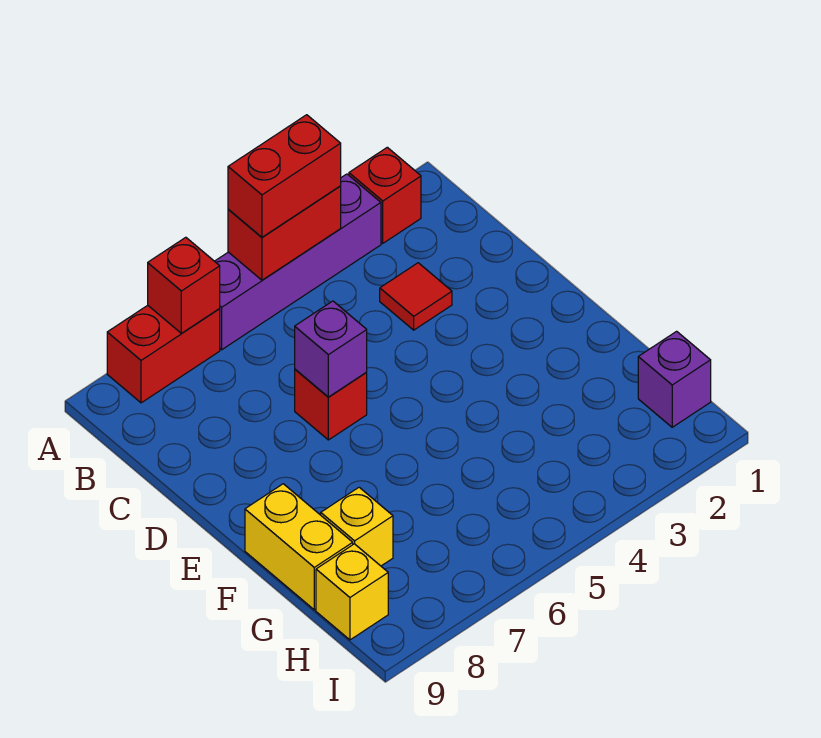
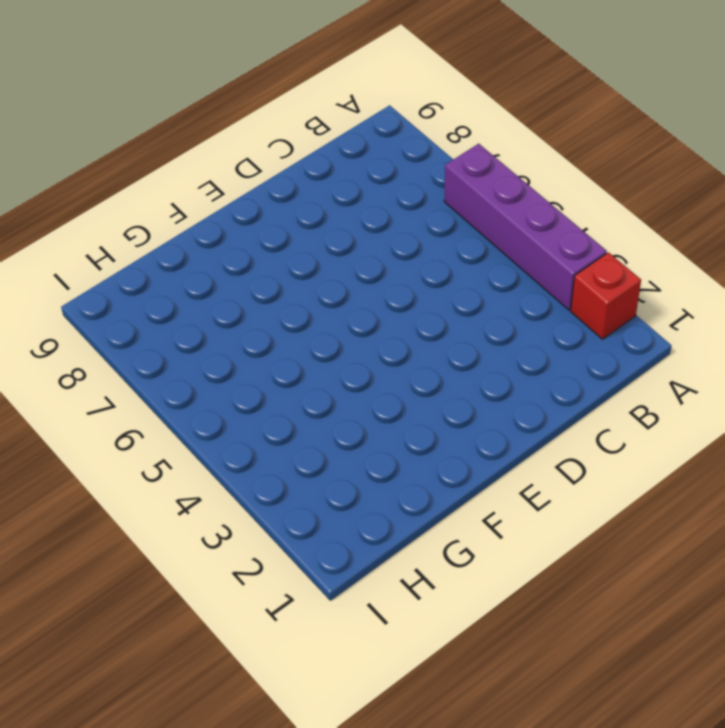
none -> red 1x2 brick [107,305,220,403]
none -> red 1x1 tile [380,263,452,330]
none -> red 1x1 brick [295,369,367,440]

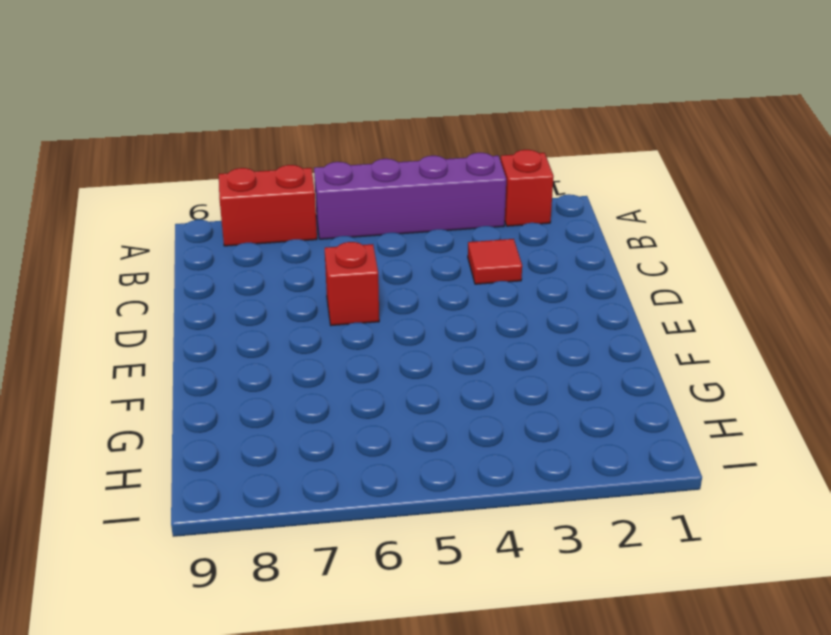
none -> yellow 1x2 brick [245,484,353,610]
none -> yellow 1x1 brick [321,487,393,566]
none -> purple 1x1 brick [638,331,711,427]

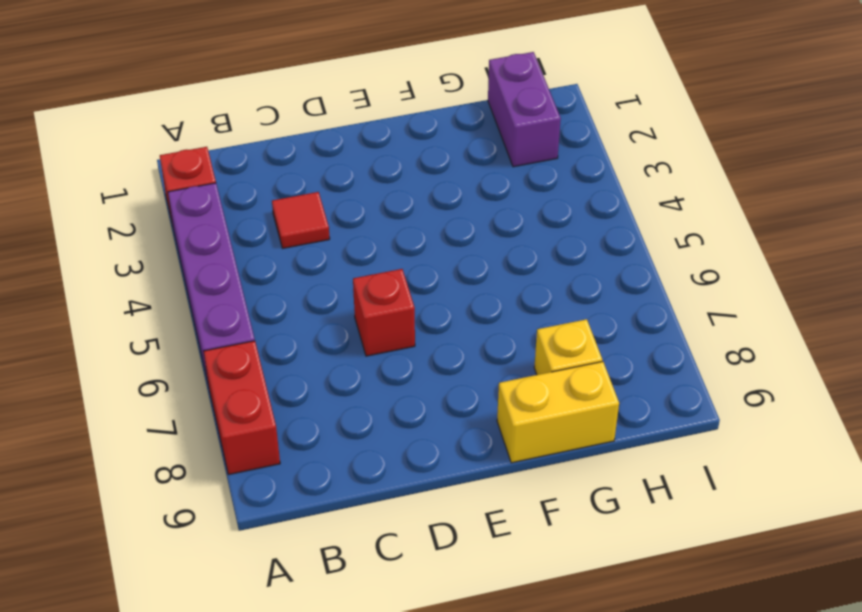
purple 1x2 brick [488,52,561,167] -> purple 1x1 brick [638,331,711,427]
none -> yellow 1x1 brick [316,544,388,640]
none -> red 1x2 brick [228,186,341,280]
none -> red 1x1 brick [148,237,220,333]

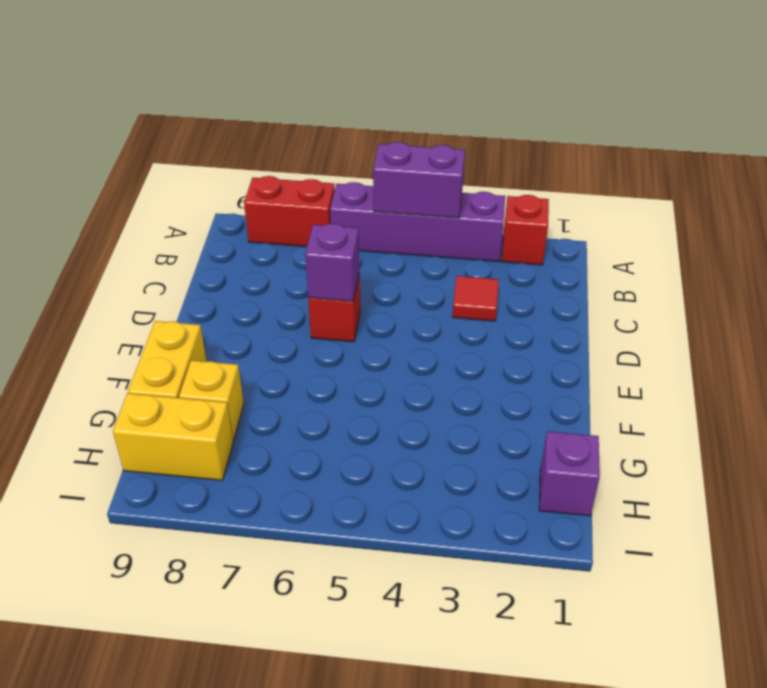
purple 1x2 brick [373,142,465,218] -> red 1x2 brick [228,186,341,280]
yellow 1x2 brick [113,393,233,480] -> yellow 1x1 brick [316,544,388,640]
none -> red 1x1 brick [148,237,220,333]
none -> red 1x2 brick [228,115,341,237]

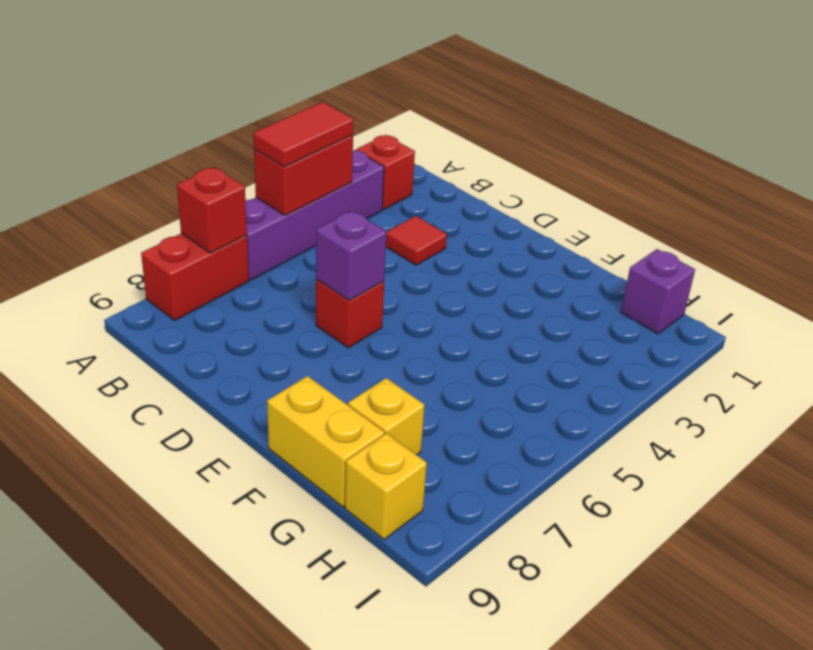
red 1x2 tile [253,102,354,167] -> red 1x2 brick [228,115,341,237]

